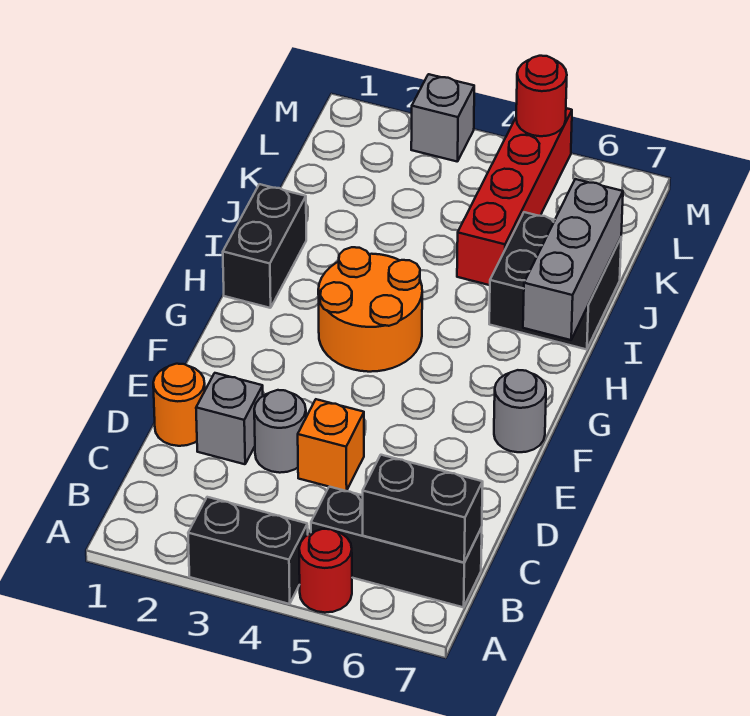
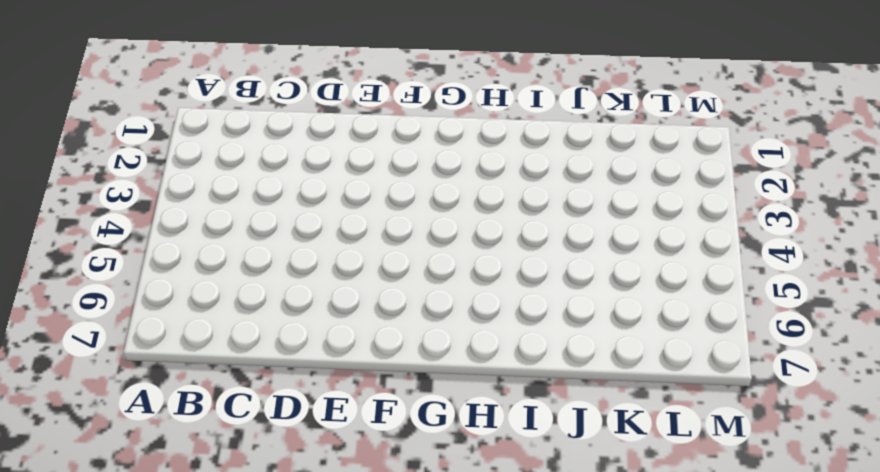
none -> black 1x2 brick [188,497,308,604]
none -> red 1x1 round brick [299,529,352,613]
none -> black 1x3 brick [311,487,482,607]

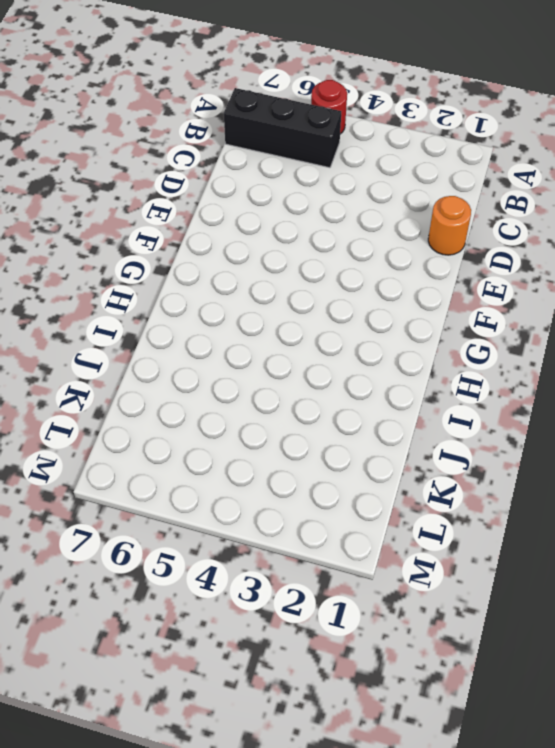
none -> black 1x2 brick [188,497,308,604]
none -> grey 1x1 brick [196,373,263,464]
none -> grey 1x1 round brick [254,390,306,473]

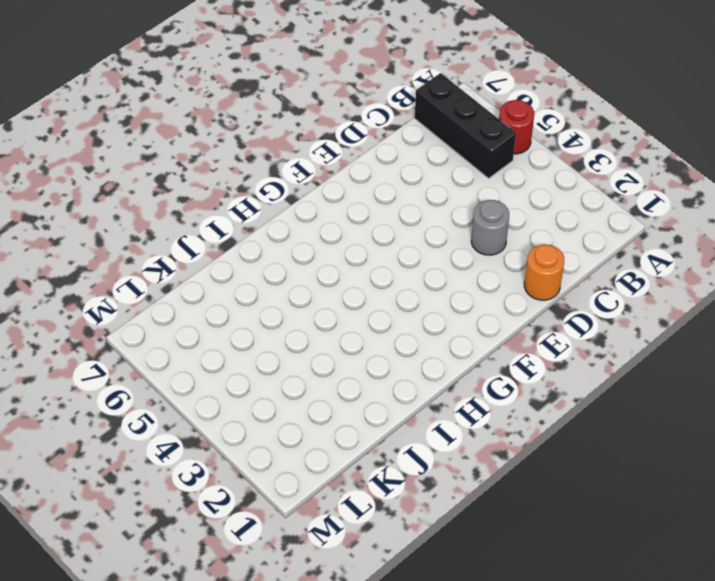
none -> black 1x2 brick [188,497,308,604]
none -> grey 1x1 brick [196,373,263,464]
none -> orange 1x1 brick [298,399,364,491]

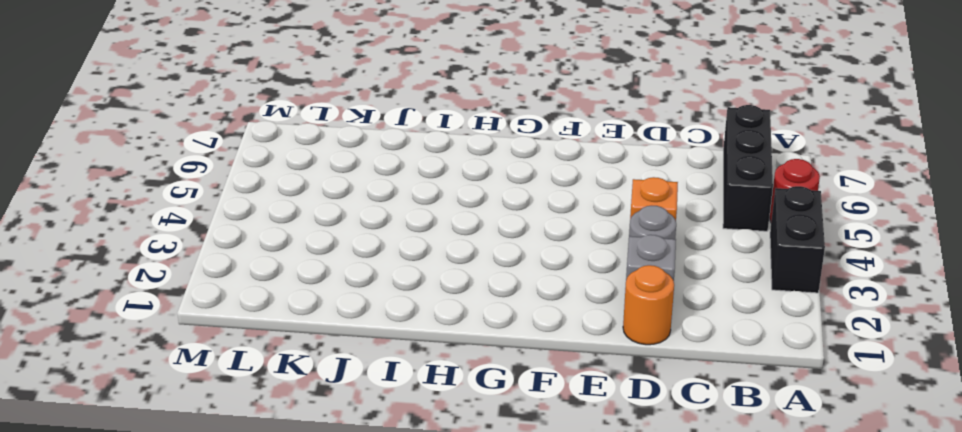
none -> grey 1x1 round brick [494,370,546,452]
none -> orange 2x2 round brick [318,247,422,372]
none -> black 1x2 brick [223,184,306,308]

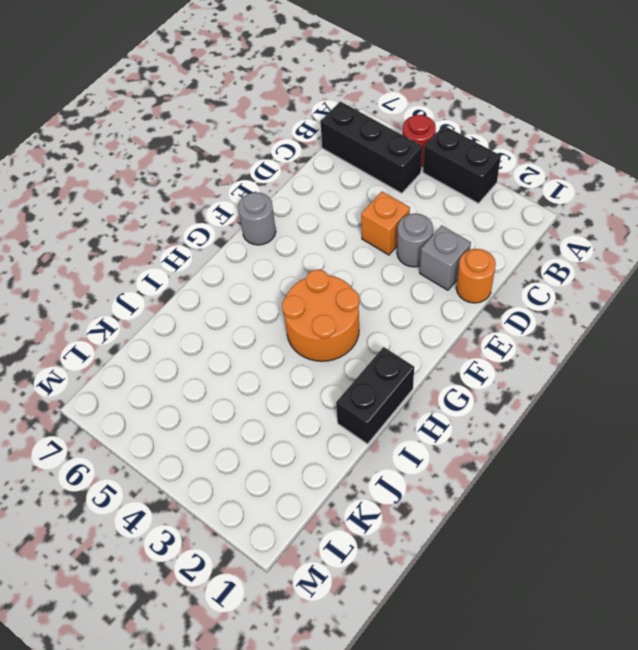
none -> black 2x2 brick [489,212,621,349]
none -> red 1x4 brick [457,108,572,285]
none -> grey 1x1 brick [411,74,474,162]

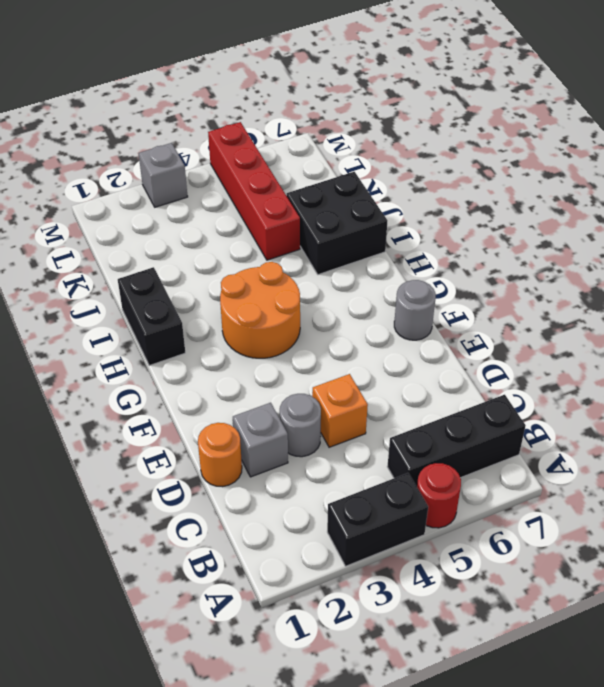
none -> black 1x2 brick [363,455,483,562]
none -> grey 1x3 brick [523,179,623,340]
none -> red 1x1 round brick [516,56,567,136]

